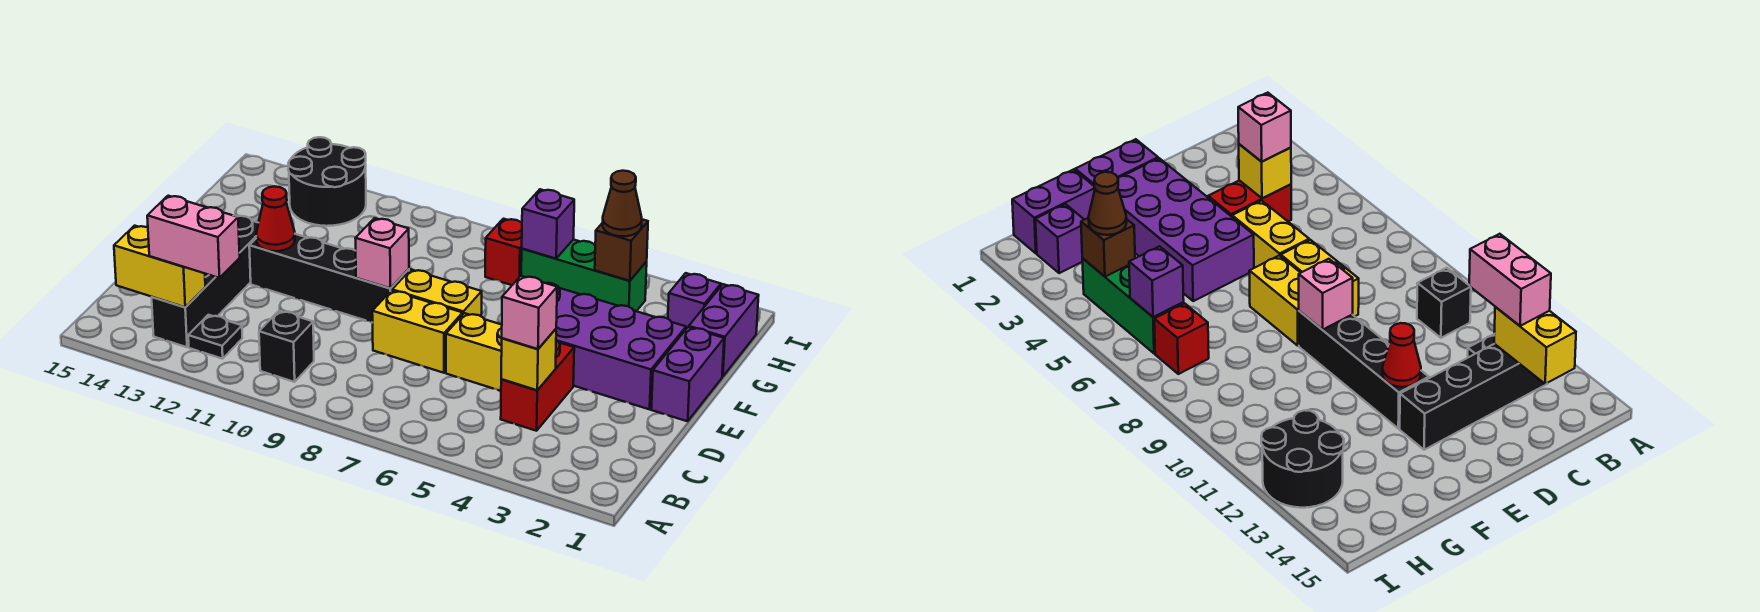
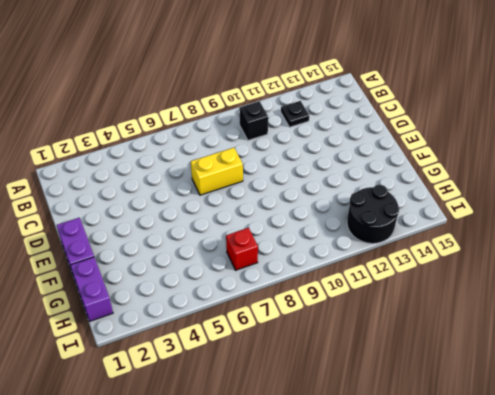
none -> black 1x4 brick [152,215,258,347]
none -> red 1x2 brick [501,340,574,431]
none -> yellow 1x2 brick [446,313,502,391]

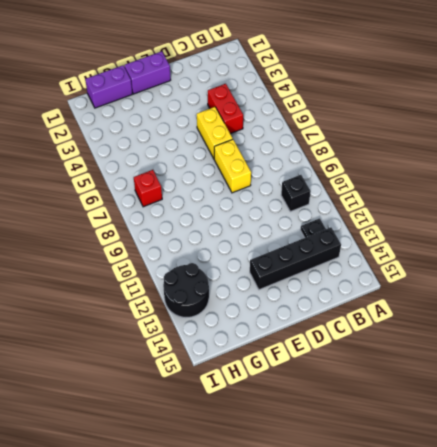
red 1x2 brick [208,84,243,134] -> red 1x2 brick turned to [501,340,574,431]
none -> purple 2x4 brick [547,283,686,409]
none -> yellow 1x2 brick [392,270,482,316]
none -> black 1x4 brick [249,234,409,323]

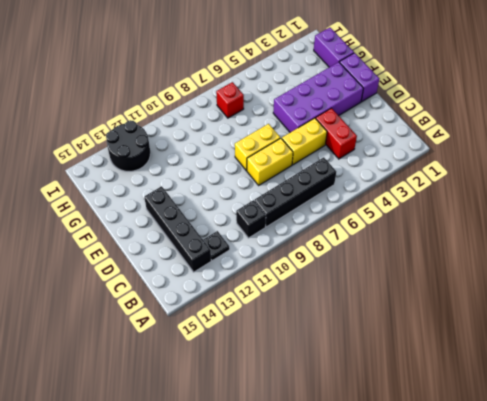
black 1x4 brick [255,157,336,227] -> black 1x4 brick moved to [249,234,409,323]
none -> purple 1x1 brick [668,273,721,329]
none -> green 1x3 brick [521,240,647,311]
none -> yellow 1x2 brick [114,226,205,307]

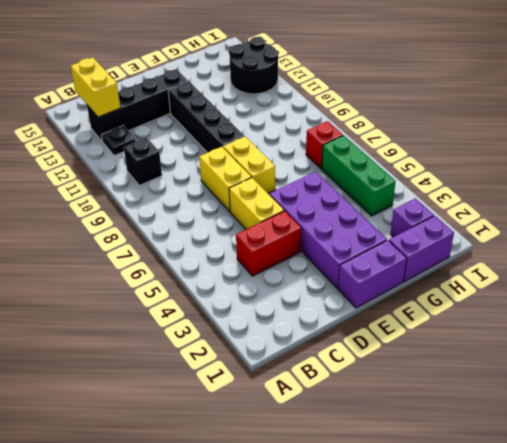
none -> yellow 1x1 brick [501,329,556,390]
none -> pink 1x1 brick [355,218,409,288]
none -> red 1x1 cone [256,186,295,251]

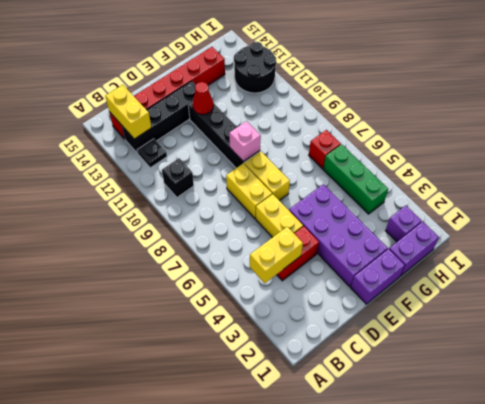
yellow 1x2 brick [250,227,303,283] -> yellow 1x1 brick [501,329,556,390]
red 1x6 brick [109,47,225,139] -> none
none -> brown 1x1 brick [595,219,648,281]
none -> purple 1x1 brick [522,189,574,259]
none -> pink 1x2 brick [147,196,240,278]

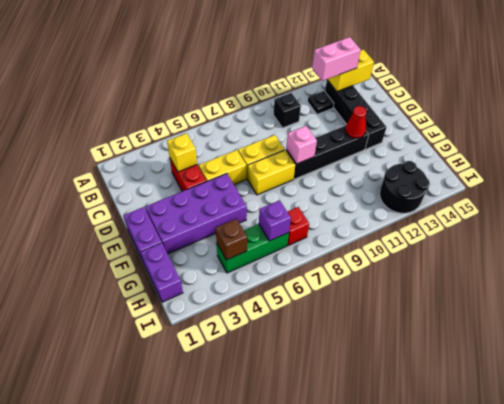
none -> purple 1x1 brick [668,273,721,329]
none -> pink 1x1 brick [502,276,557,349]
none -> brown 1x1 cone [603,171,642,236]

